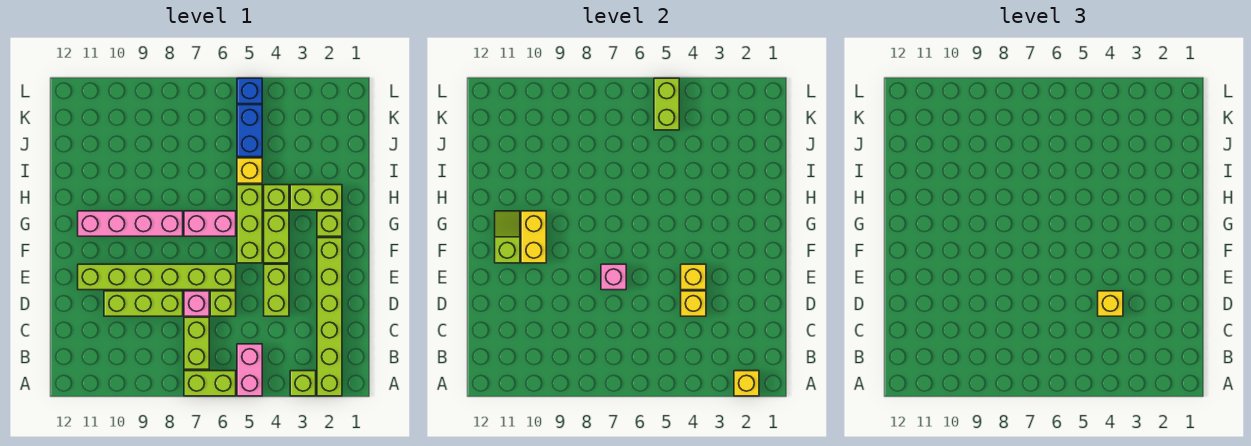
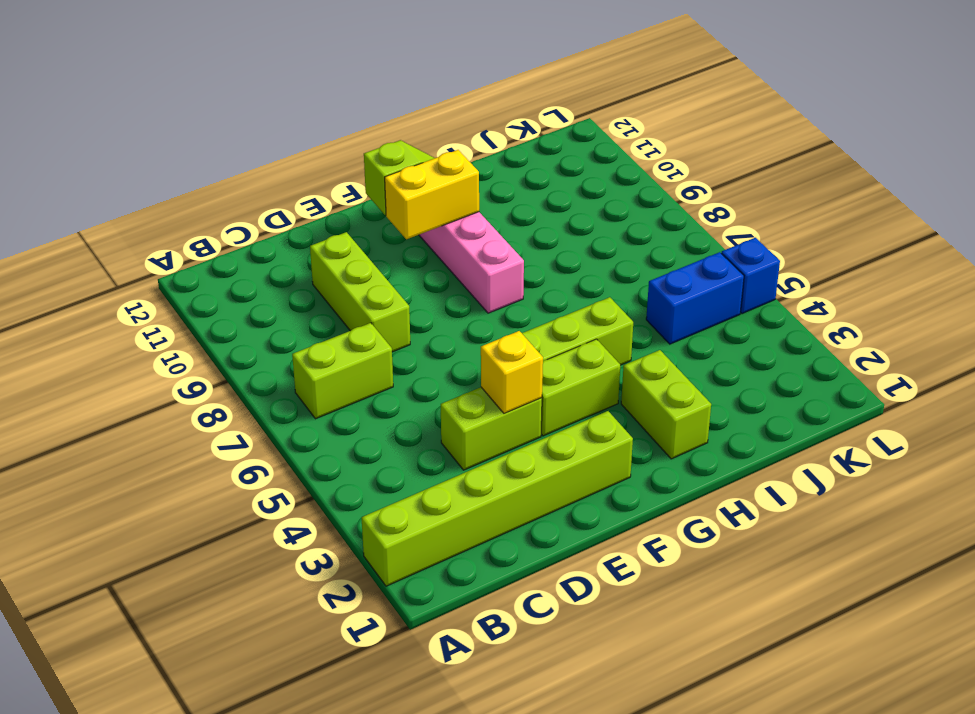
none -> lime 1x1 brick [290,371,316,396]
none -> pink 1x2 brick [237,344,262,396]
none -> lime 1x2 brick [184,371,236,396]

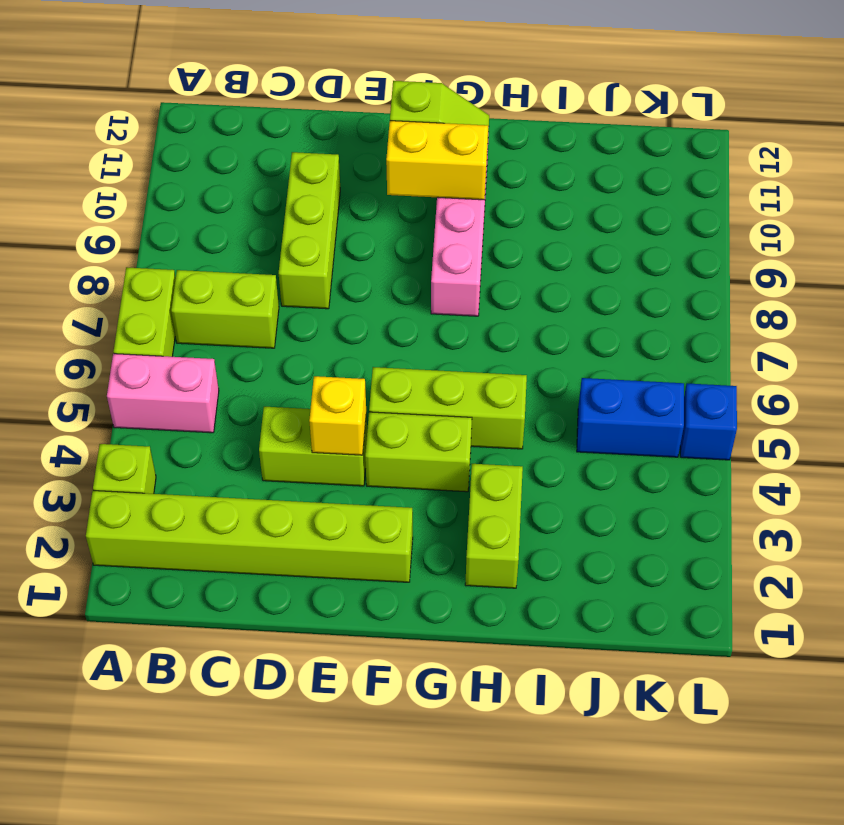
none -> lime 1x1 brick [210,291,236,316]
none -> pink 1x1 brick [184,291,209,316]
none -> lime 1x6 brick [78,264,236,290]

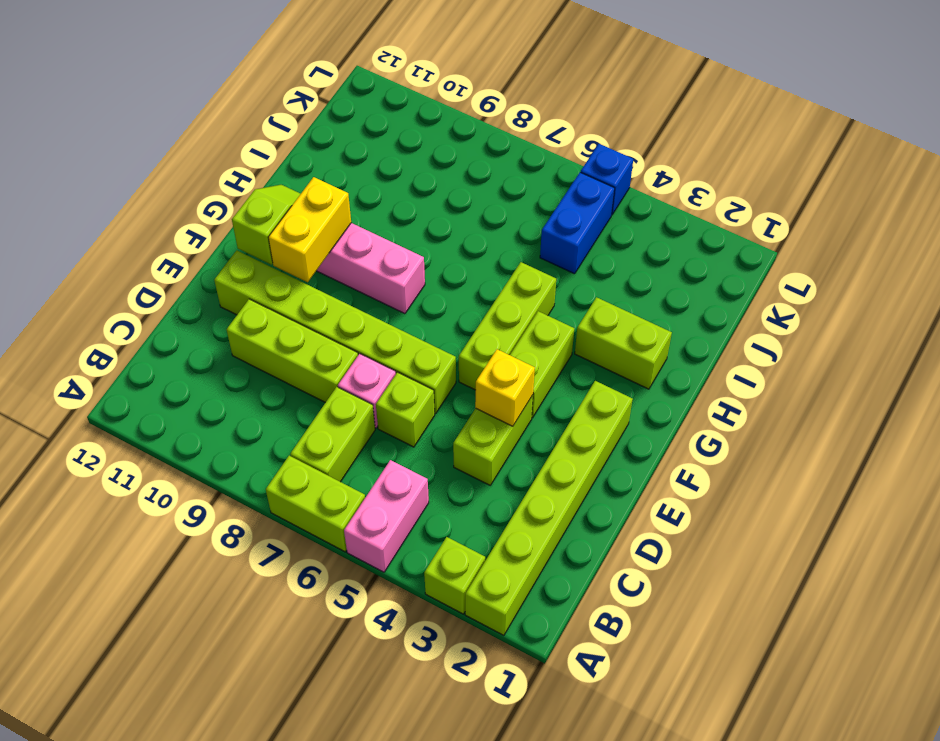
none -> lime 1x1 brick [317,211,342,236]
none -> pink 1x2 brick [184,211,236,236]
none -> lime 1x1 brick [264,185,289,210]

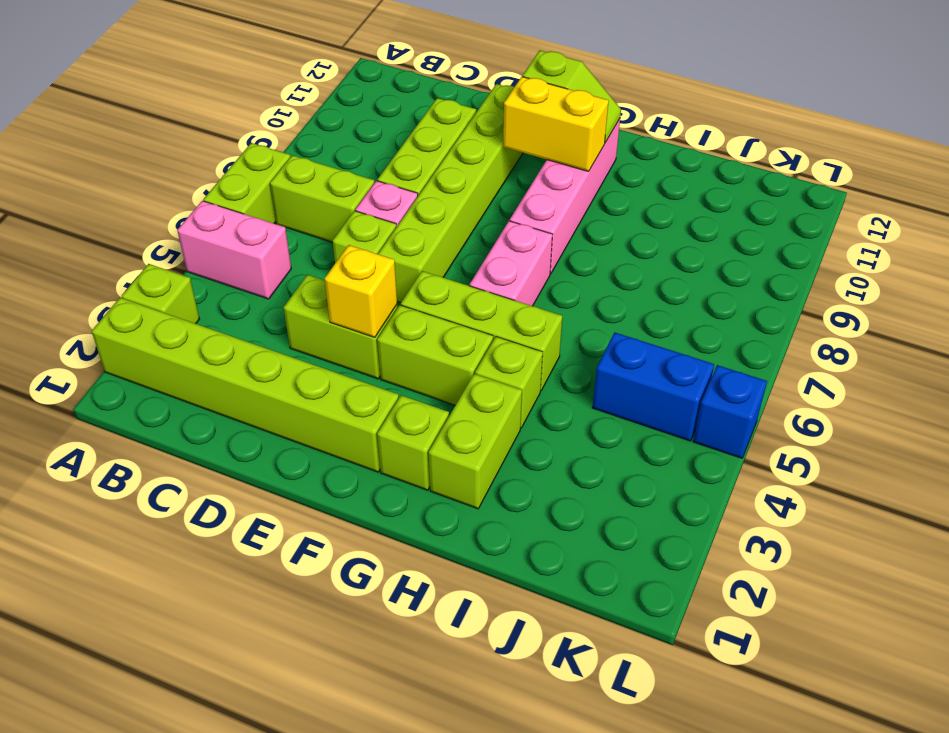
none -> yellow 1x1 brick [237,158,262,183]
none -> yellow 1x1 brick [734,371,759,396]
none -> yellow 1x1 brick [681,291,706,316]

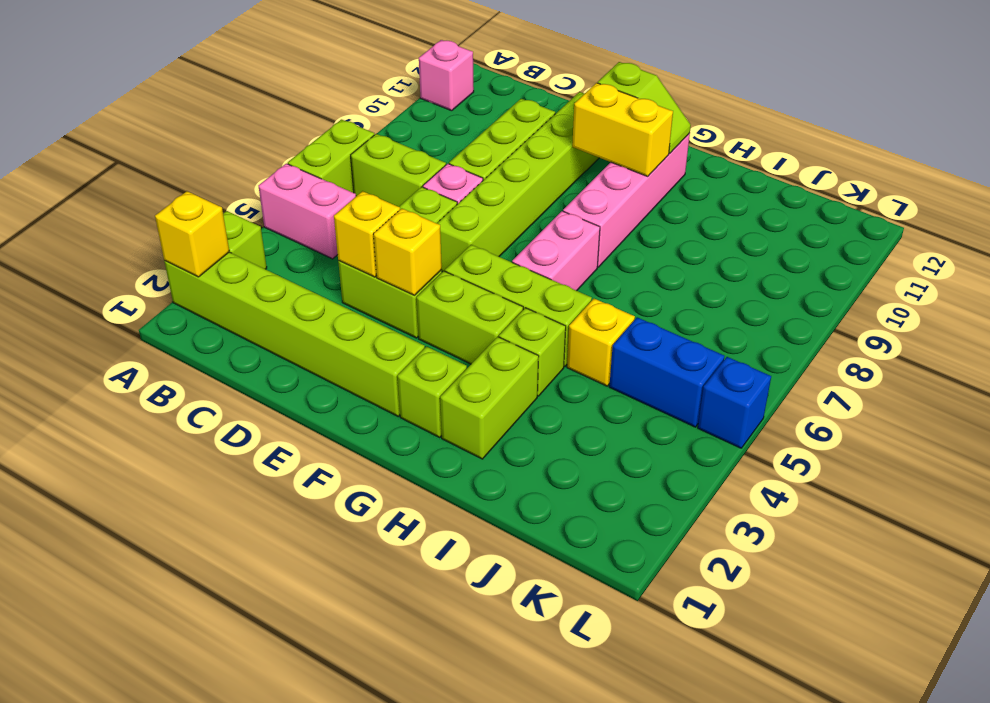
pink 1x1 brick [419,40,474,111] -> pink 1x1 brick moved to [601,264,626,290]
none -> lime 1x2 brick [654,78,679,130]
none -> yellow 1x1 brick [1098,291,1123,316]

